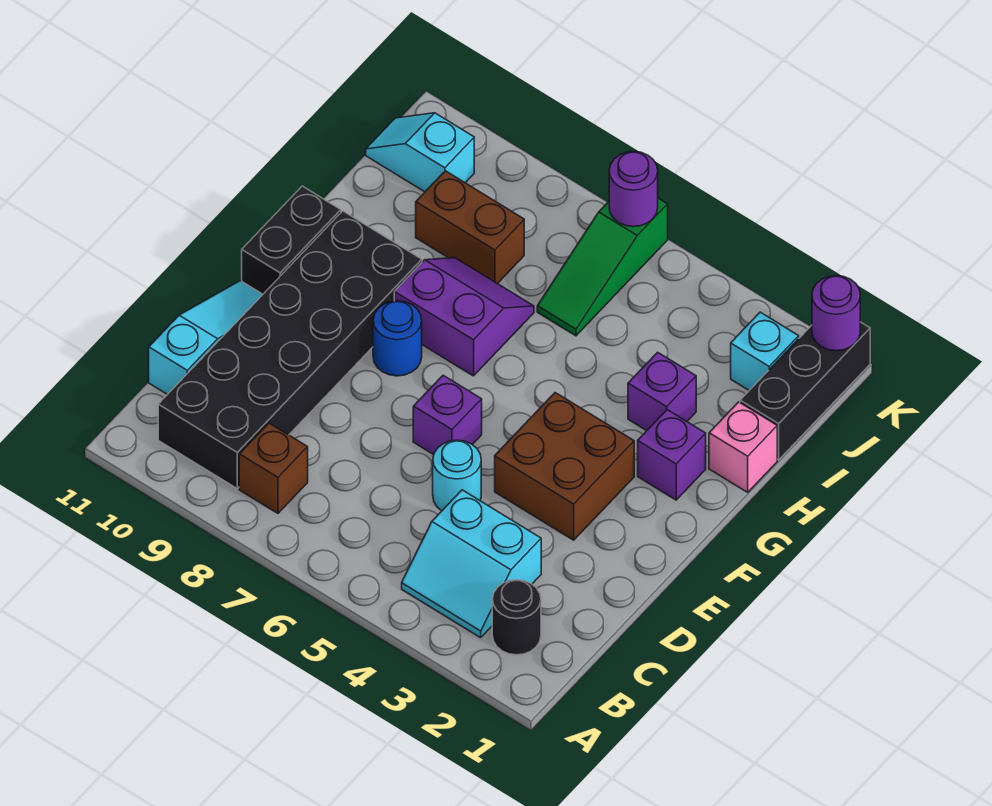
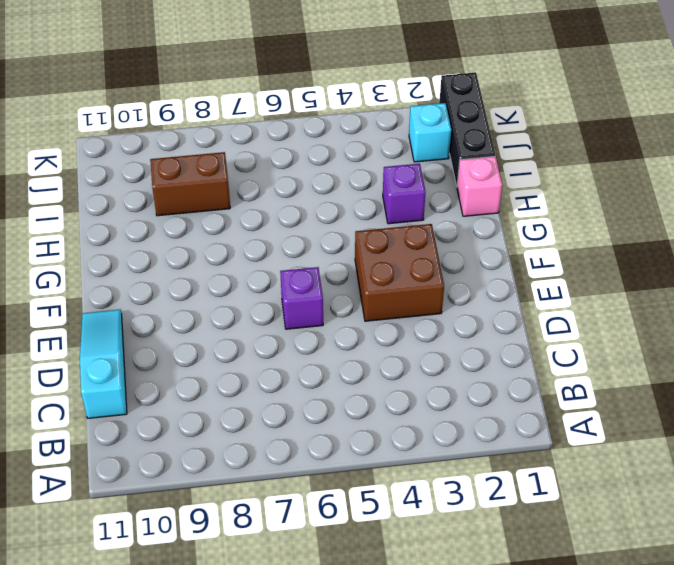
none -> black 1x1 round brick [492,580,541,655]
none -> cyan 2x2 slope [402,490,541,638]
none -> brown 1x1 brick [239,423,308,513]

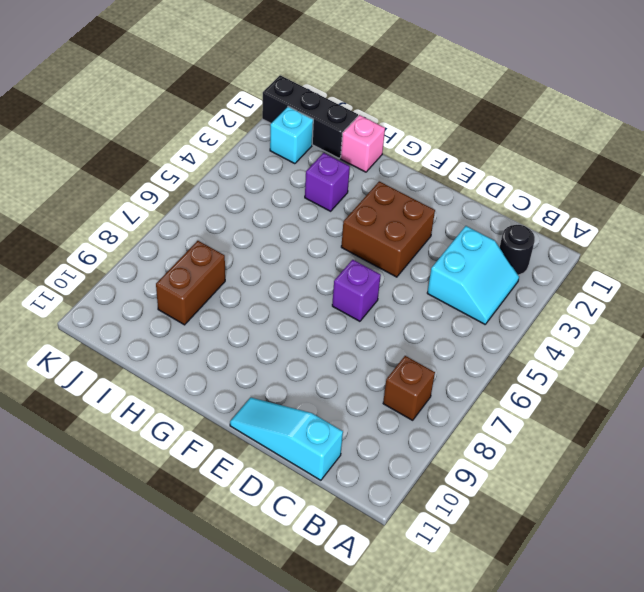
none -> black 2x6 brick [158,211,422,489]
none -> cyan 1x1 round brick [433,440,481,511]
none -> blue 1x1 round brick [373,301,422,376]

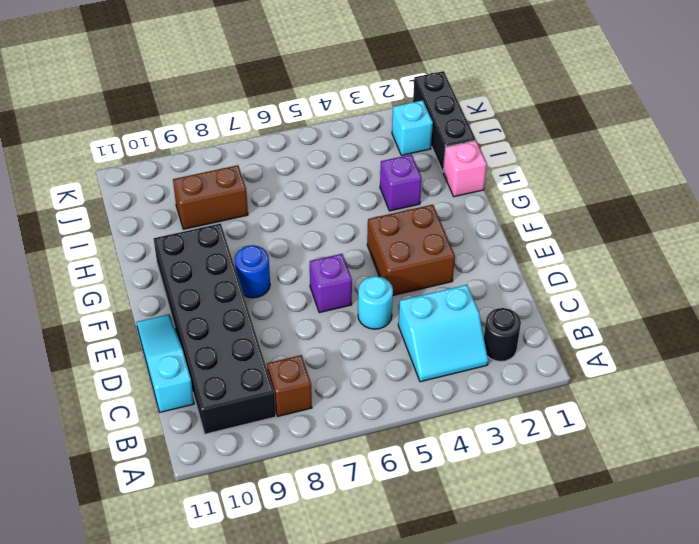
none -> black 1x2 brick [242,186,341,294]
none -> purple 1x1 brick [638,410,706,500]
none -> purple 2x2 slope [394,258,534,376]

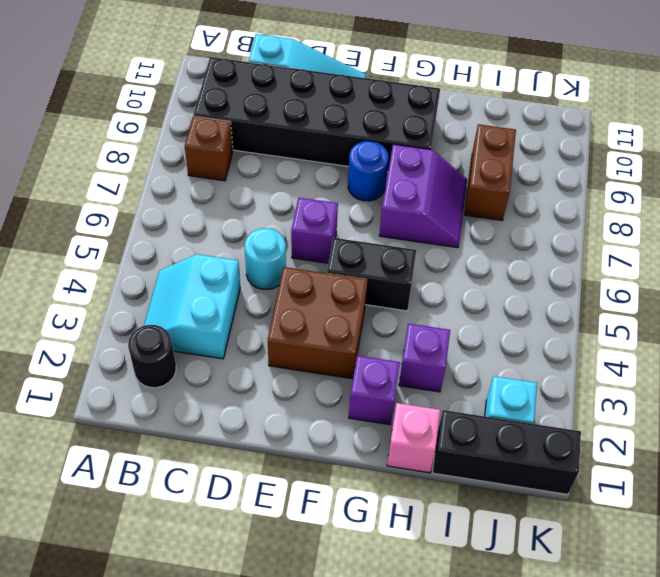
black 1x2 brick [327,238,417,311] -> black 1x2 brick moved to [242,186,341,294]
none -> green 1x3 slope [537,198,668,336]
none -> cyan 1x2 slope [366,113,474,192]
none -> purple 1x1 round brick [812,276,860,351]

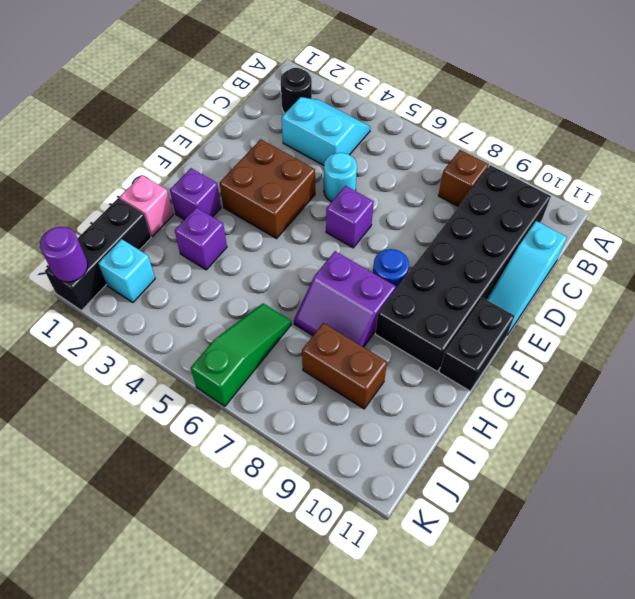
none -> cyan 1x2 slope [366,113,474,192]
none -> purple 1x1 round brick [609,151,658,227]

